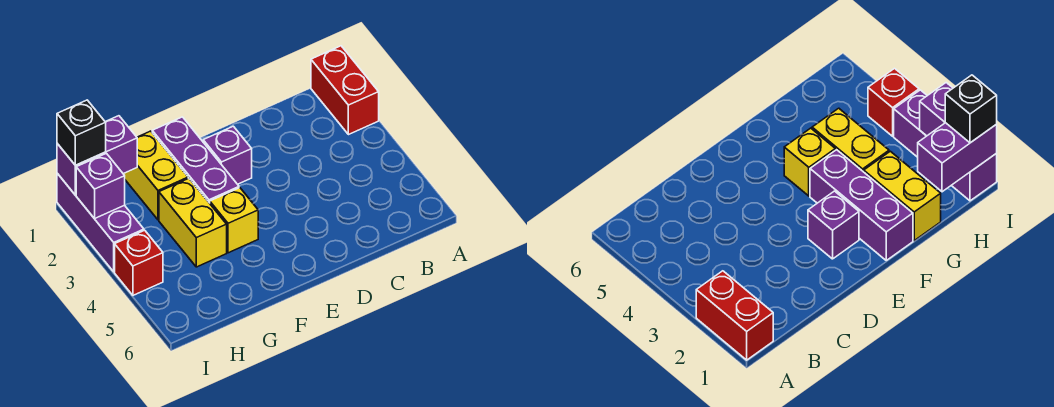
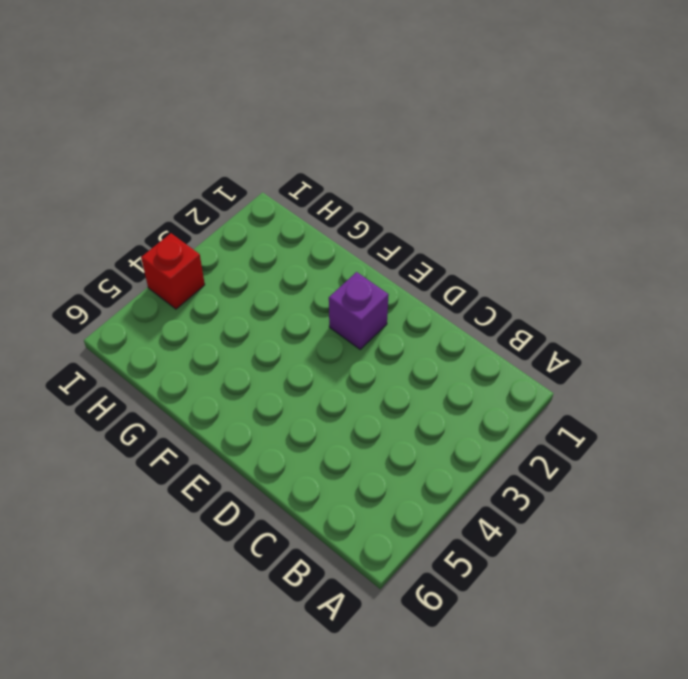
none -> red 1x2 brick [311,46,379,135]
none -> purple 1x3 brick [152,117,239,203]

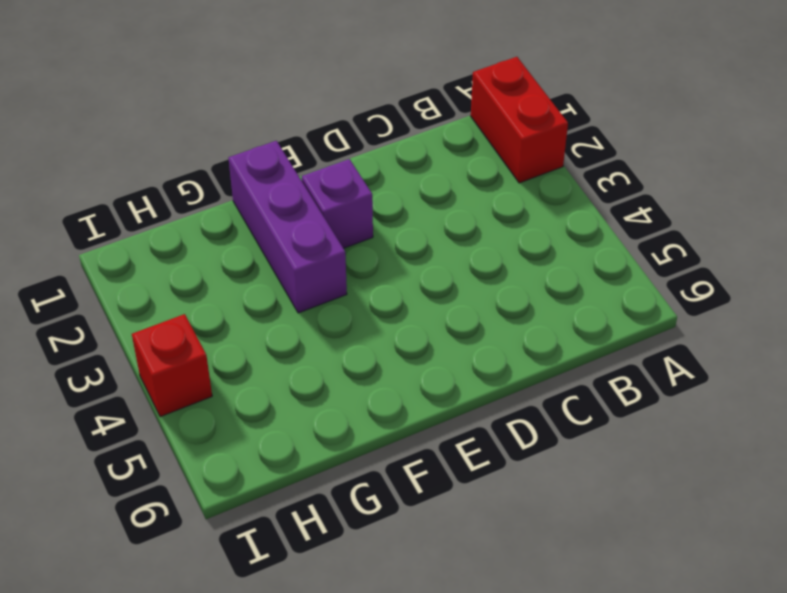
none -> yellow 1x1 brick [210,188,258,253]
none -> yellow 1x2 brick [124,131,188,220]

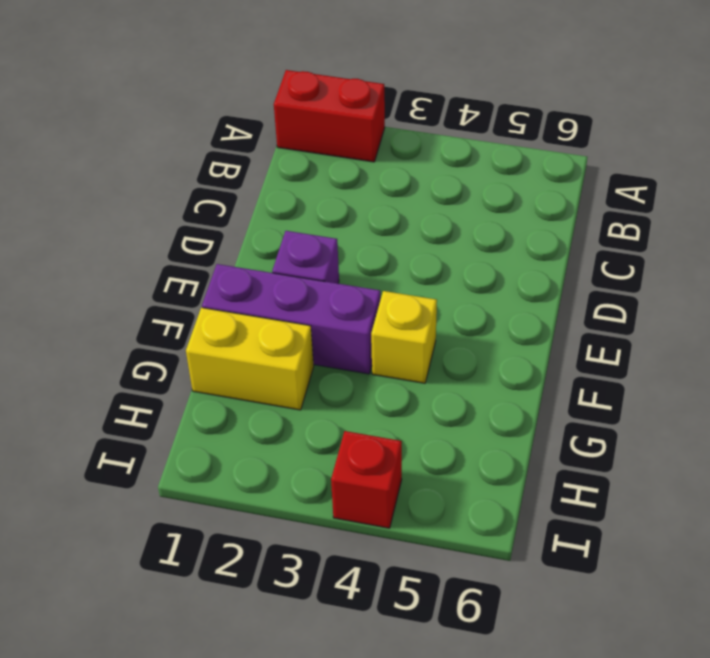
none -> yellow 1x2 brick [159,178,227,267]
none -> purple 1x3 brick [57,173,144,272]

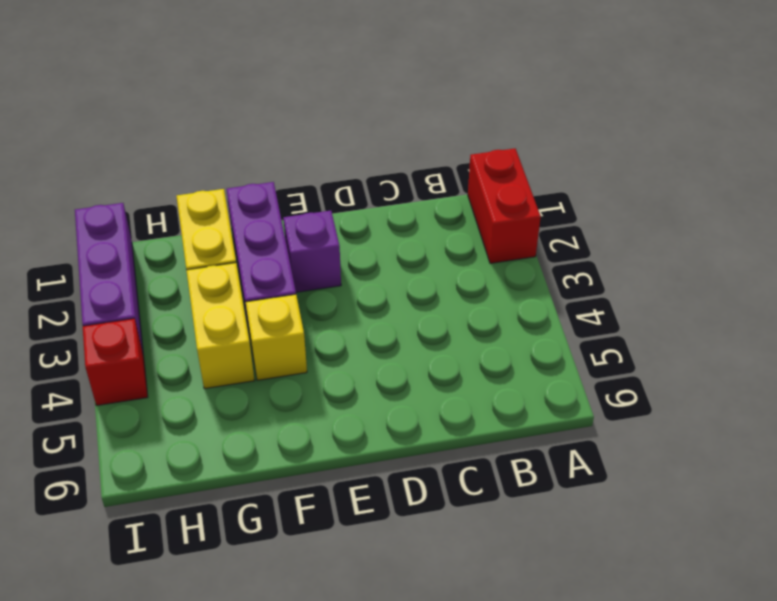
none -> purple 1x2 brick [57,116,137,195]
none -> purple 1x1 brick [76,153,125,219]

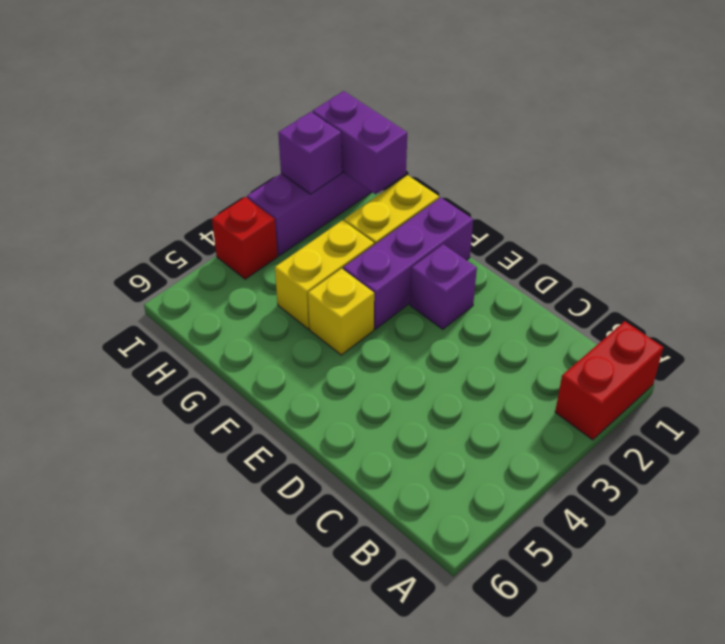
none -> black 1x1 brick [57,100,106,165]

